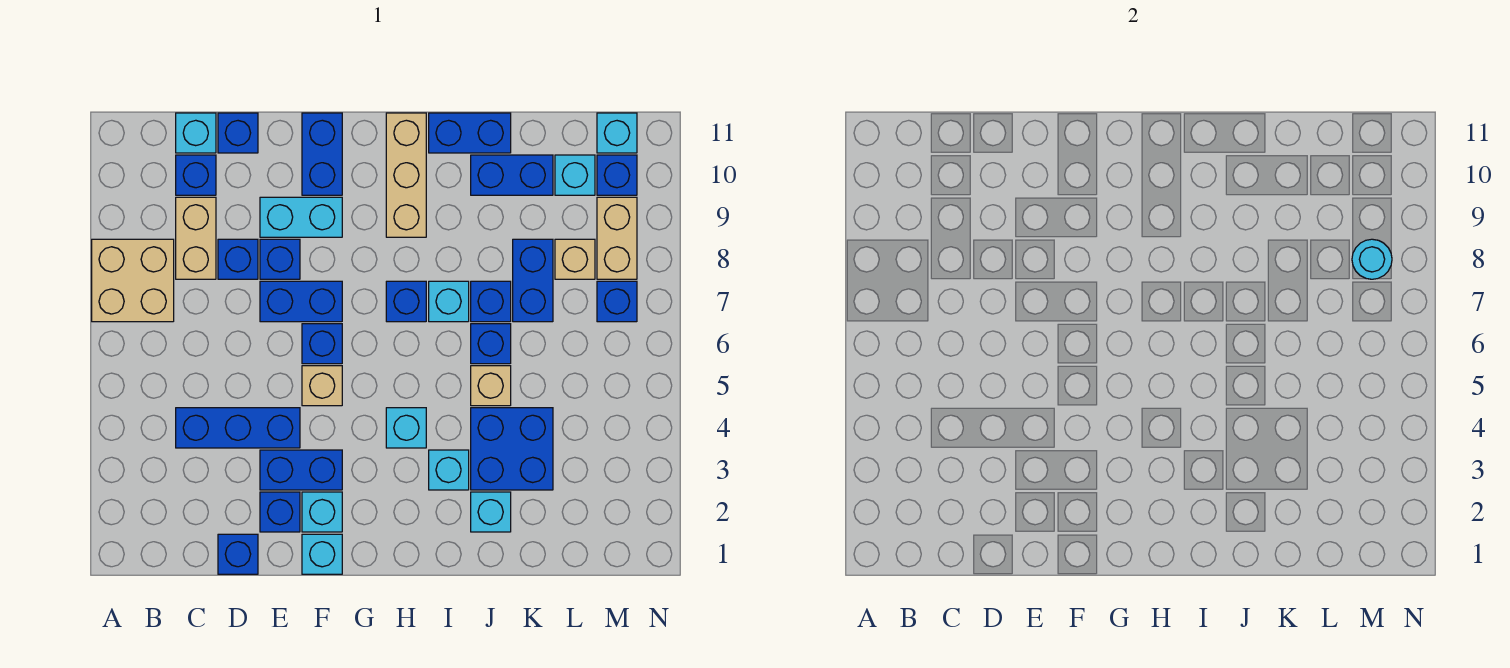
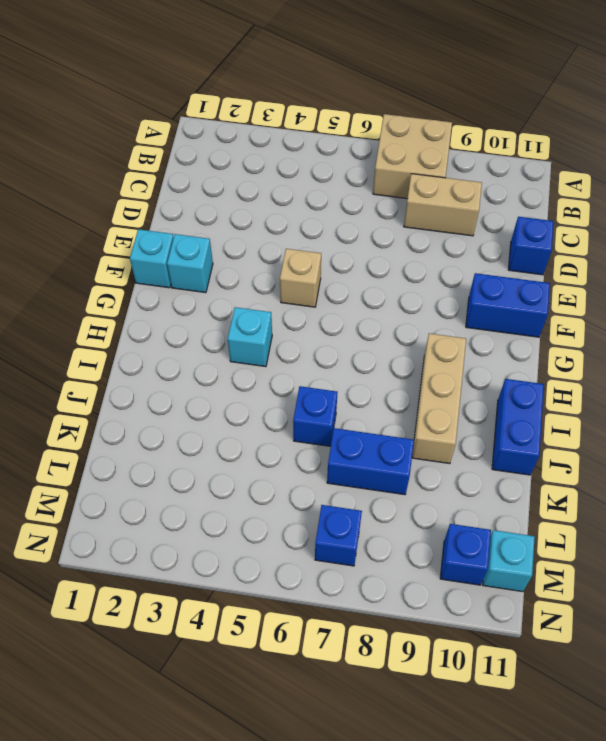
tan 1x3 brick [412,333,466,464] -> tan 1x3 brick turned to [386,113,426,237]
none -> blue 1x3 brick [176,408,300,448]
none -> blue 1x1 brick [176,155,216,195]
none -> cyan 1x1 brick [176,113,216,153]
none -> blue 1x1 brick [218,534,258,574]

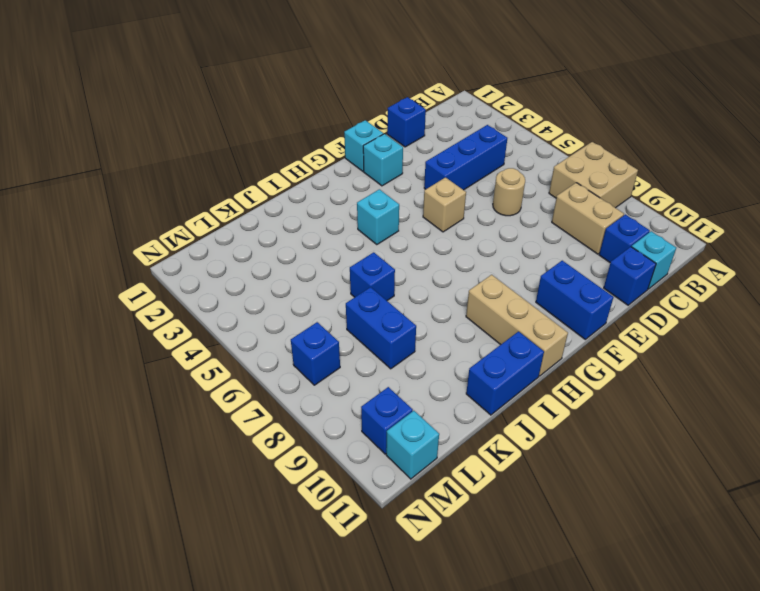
tan 1x1 round brick [493,168,525,216] -> none
none -> blue 1x1 brick [218,239,258,279]
none -> blue 1x1 brick [260,492,300,532]
none -> blue 1x2 brick [260,450,342,490]
none -> blue 1x2 brick [260,281,342,322]

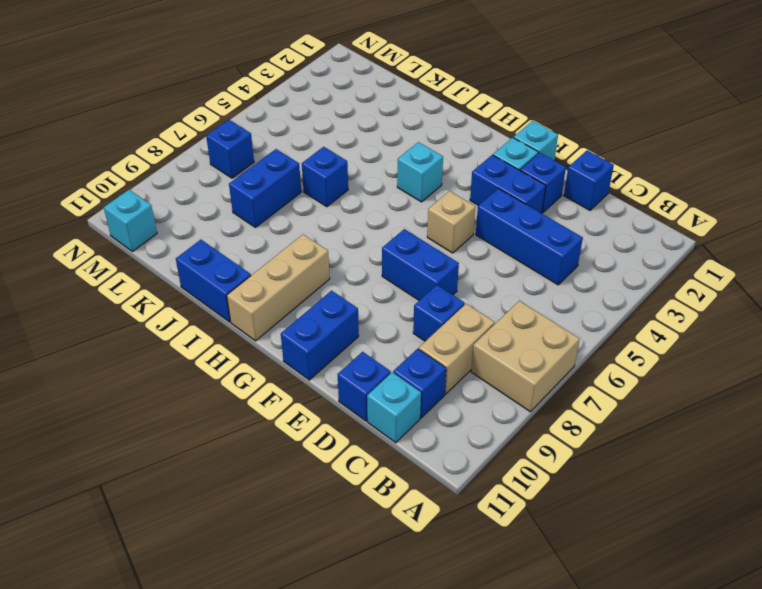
none -> blue 1x1 brick [260,239,300,279]
none -> cyan 1x2 brick [260,197,342,237]
none -> blue 1x1 brick [302,324,342,364]
none -> blue 1x1 brick [386,281,426,322]

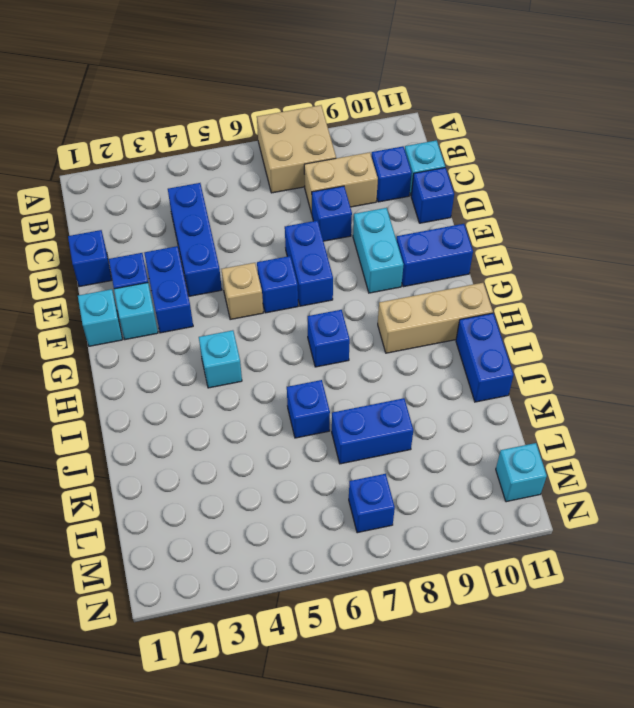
none -> blue 1x1 brick [260,239,300,279]
none -> cyan 1x1 brick [429,450,469,490]
none -> cyan 1x1 brick [429,281,469,322]
none -> cyan 1x1 brick [471,492,511,532]

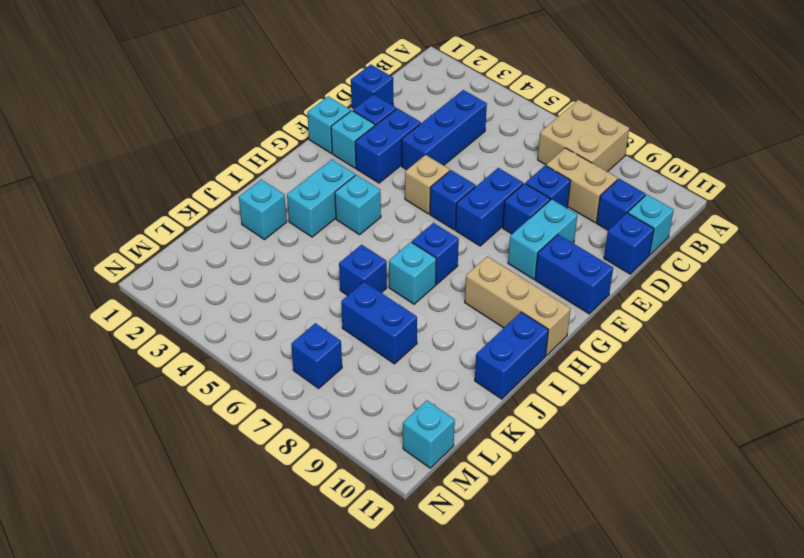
cyan 1x2 brick [287,160,355,237] -> cyan 1x1 brick [429,450,469,490]
none -> blue 2x2 brick [471,408,553,490]
none -> tan 1x1 brick [471,366,511,406]
none -> blue 1x1 brick [471,281,511,322]
none -> blue 1x2 brick [471,155,553,195]

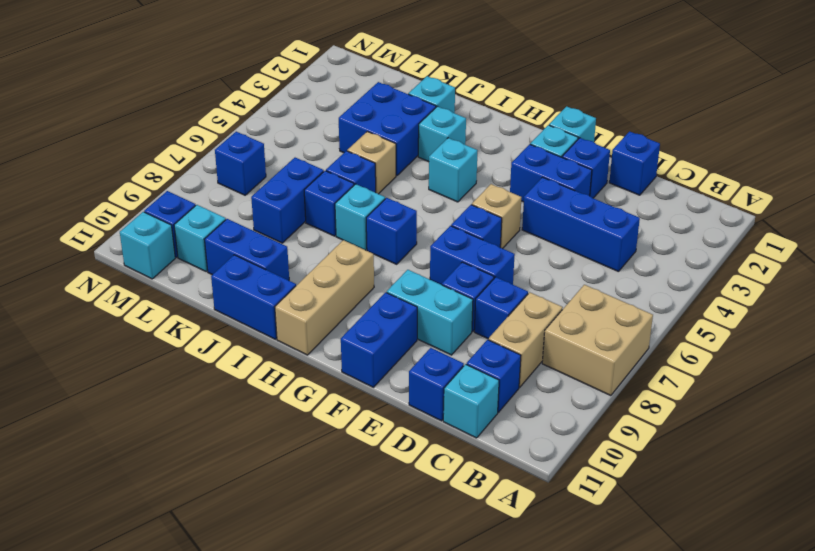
none -> tan 1x1 brick [555,239,595,279]
none -> tan 1x2 brick [597,197,637,279]
none -> cyan 1x1 round brick [1352,239,1392,279]

